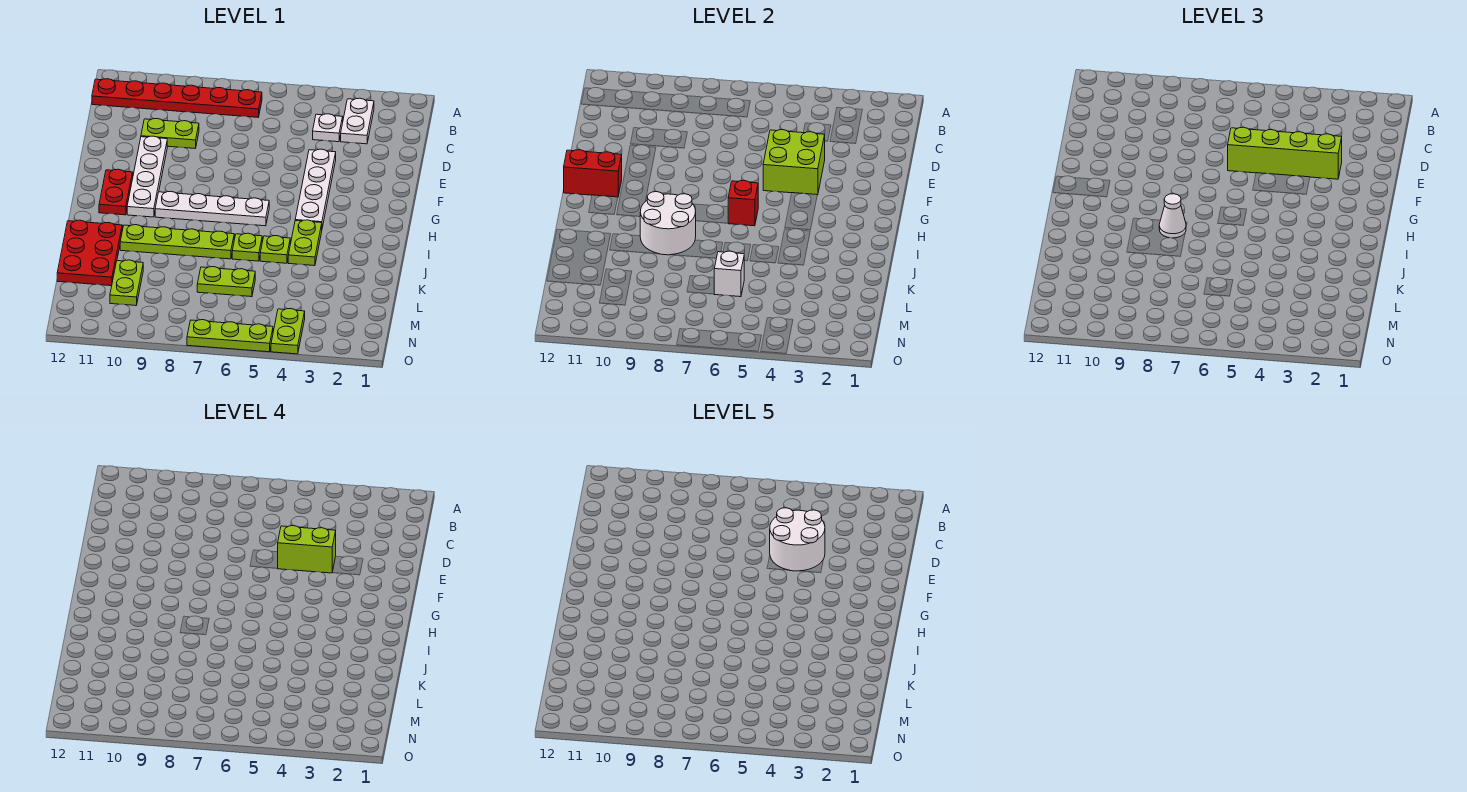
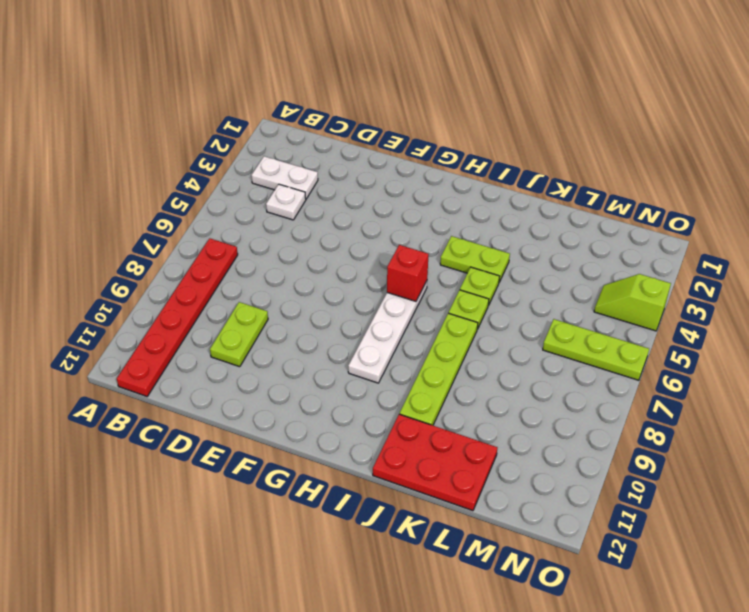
lime 1x3 plate [543,319,649,380] -> lime 1x3 plate turned to [187,320,273,352]
lime 1x2 slope [594,274,671,331] -> lime 1x2 plate [271,309,305,354]
none -> white 1x4 plate [295,149,336,228]
none -> white 1x4 plate [127,136,167,217]
none -> red 1x2 plate [99,169,133,215]

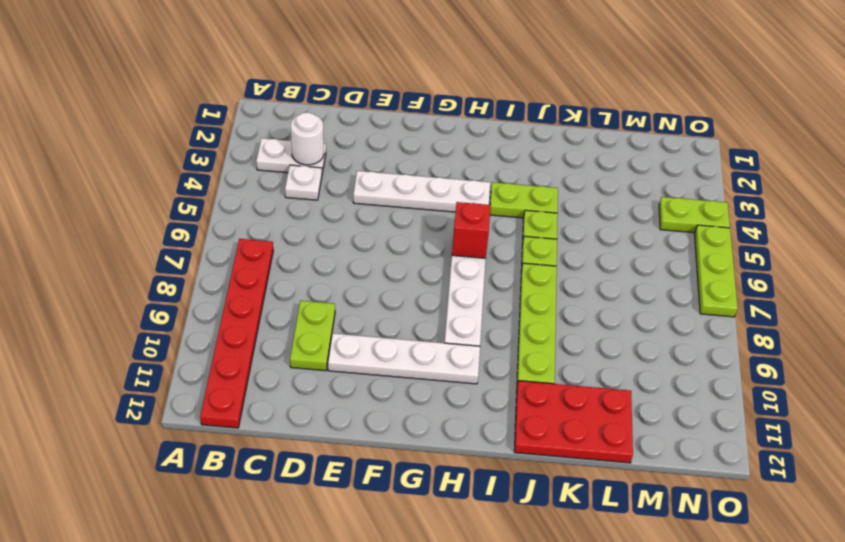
white 1x1 round brick [291,112,324,165] -> none
none -> red 1x2 plate [99,169,133,215]
none -> lime 1x2 plate [197,267,255,297]
none -> lime 1x2 plate [110,260,143,306]

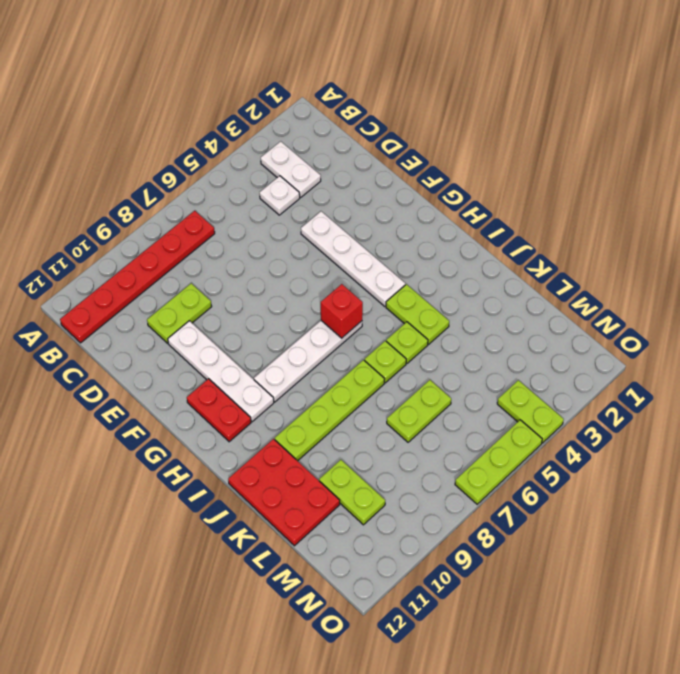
none -> lime 2x2 brick [763,130,825,195]
none -> red 1x2 brick [564,150,622,197]
none -> white 2x2 round brick [640,192,696,255]

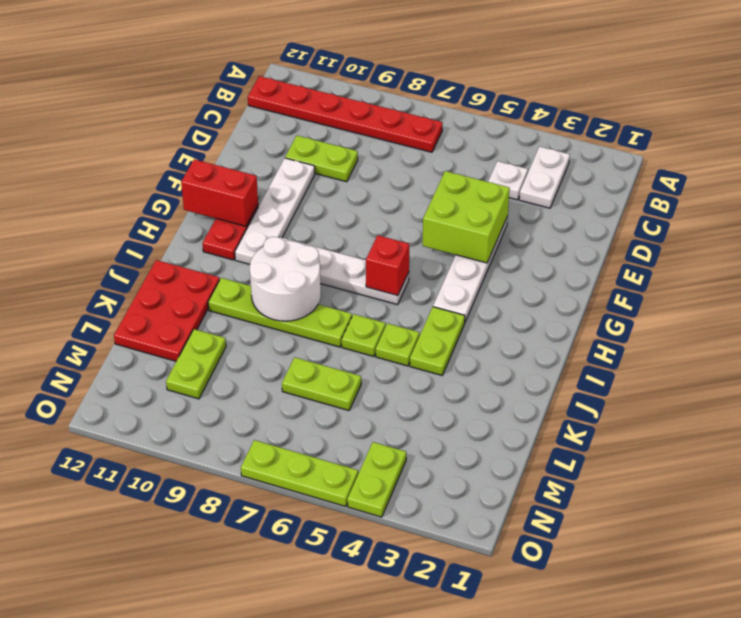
none -> white 1x1 brick [714,251,745,297]
none -> lime 1x4 brick [1228,127,1342,179]
none -> white 1x1 cone [1159,194,1186,238]

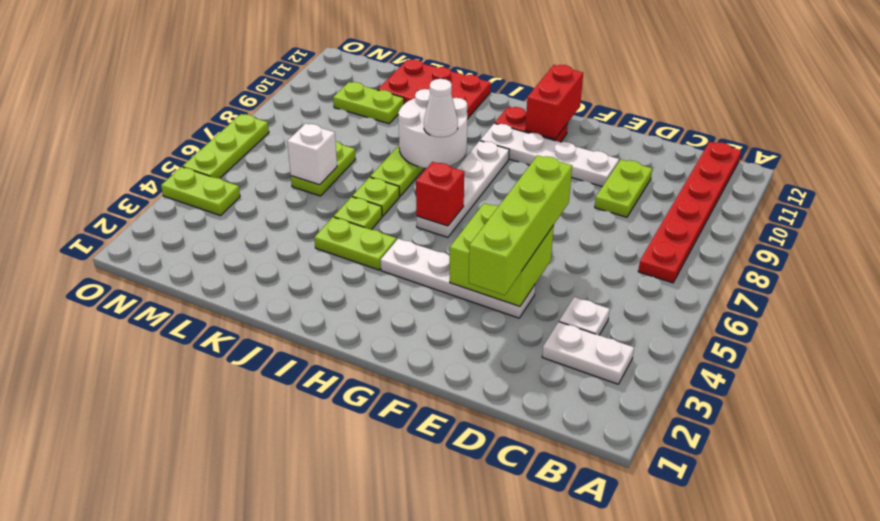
none -> lime 1x2 brick [277,526,336,573]
none -> white 2x2 round brick [770,508,825,571]

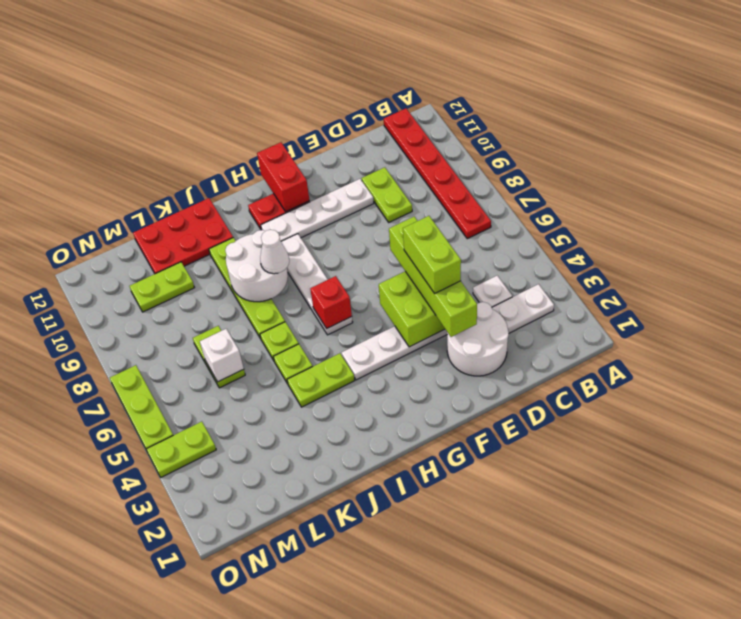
white 2x2 round brick [447,302,509,376] -> white 2x2 round brick moved to [770,508,825,571]

